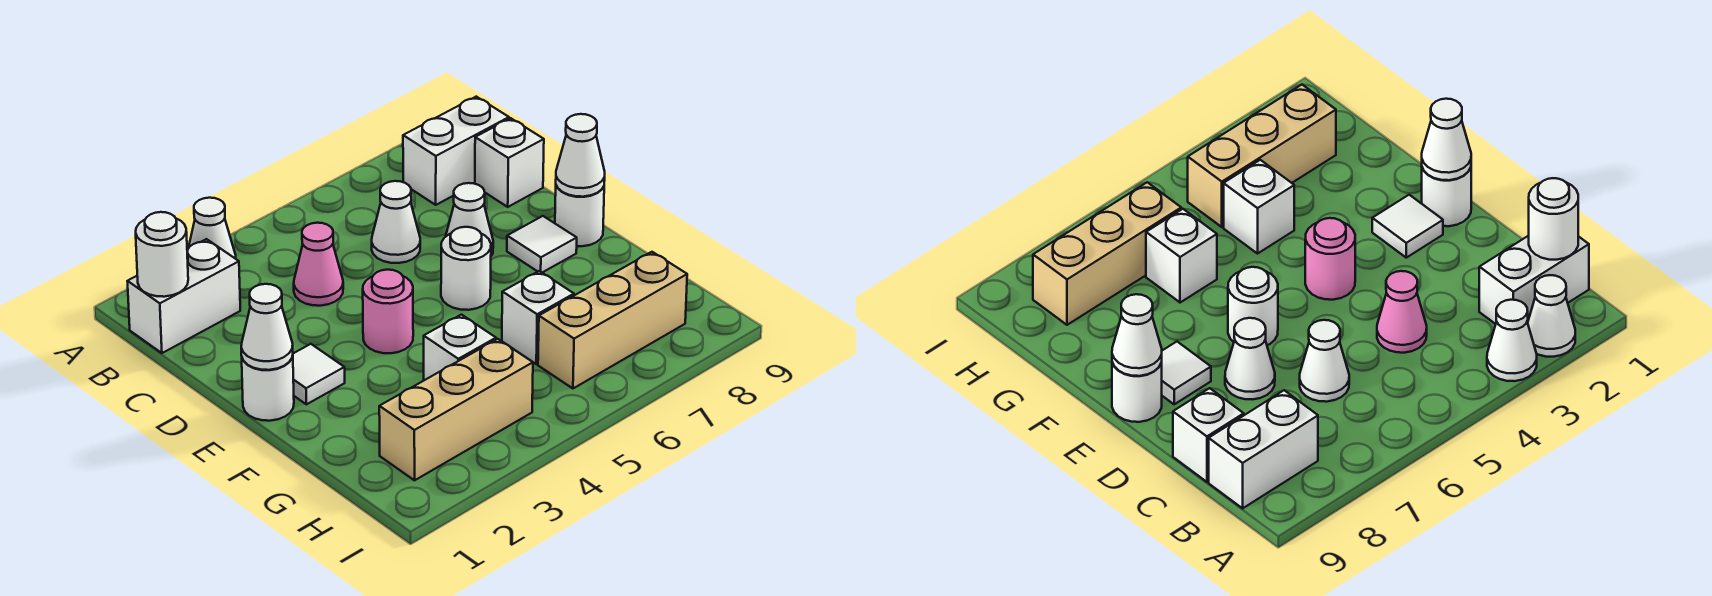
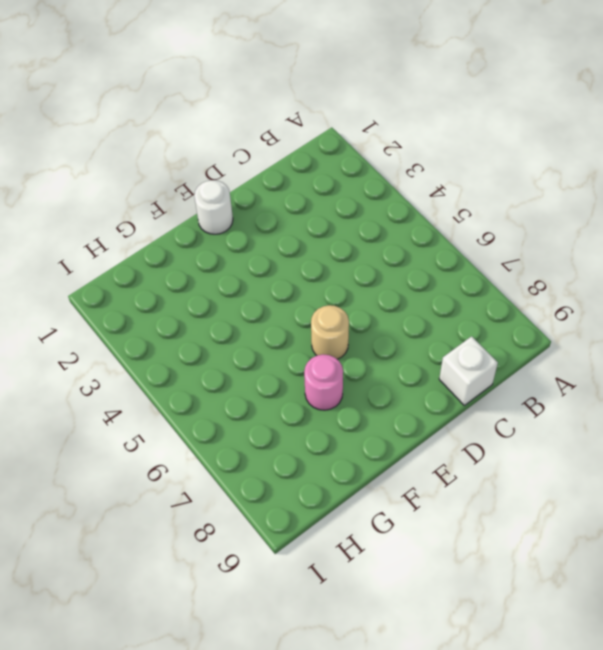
tan 1x1 round brick [311,305,349,359] -> white 1x1 round brick [441,227,491,310]
pink 1x1 round brick [304,354,343,410] -> pink 1x1 round brick moved to [363,270,413,353]
none -> white 1x1 cone [1528,275,1575,357]
none -> white 1x1 cone [189,198,236,258]
none -> white 1x2 brick [127,239,240,353]

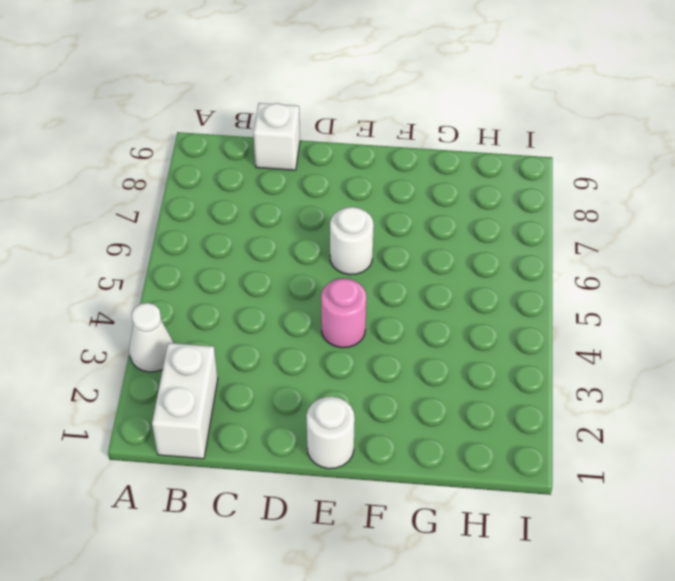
none -> white 1x1 cone [1528,275,1575,357]
none -> white 1x2 brick [403,97,509,205]
none -> pink 1x1 cone [294,223,343,306]

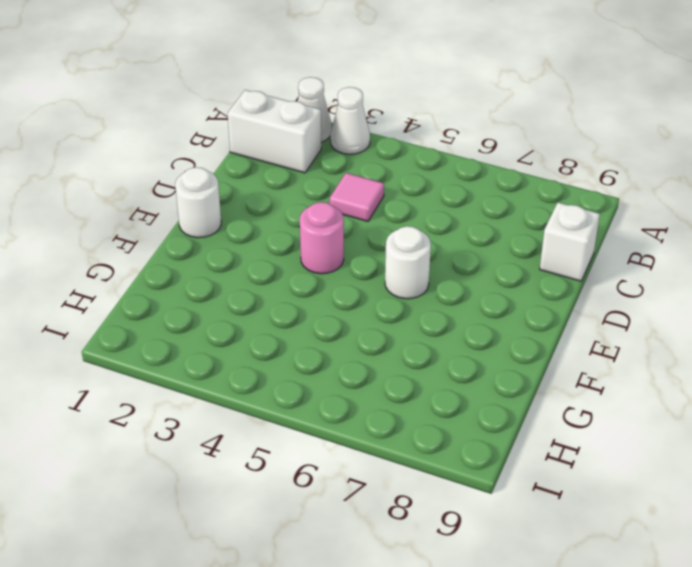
pink 1x1 tile [329,173,384,221] -> pink 1x1 cone [294,223,343,306]
none -> white 1x2 brick [403,97,509,205]
none -> white 1x1 cone [372,181,420,263]
none -> white 1x1 cone [446,183,493,256]

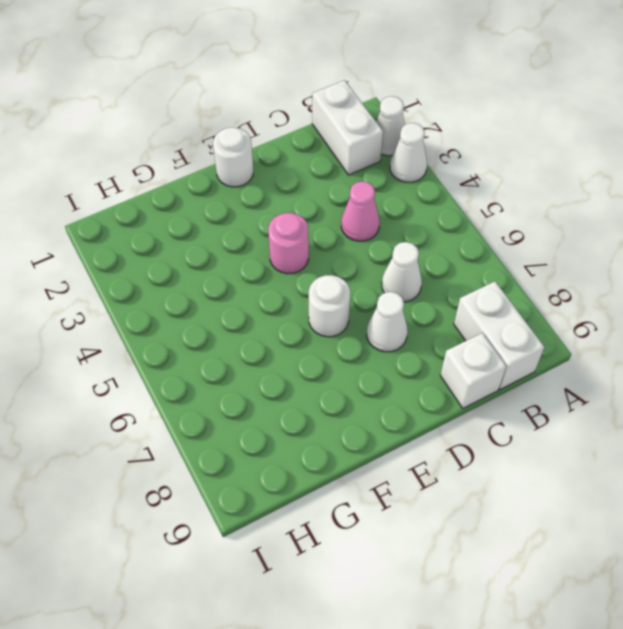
none -> white 1x1 tile [293,344,345,404]
none -> white 1x1 tile [507,216,577,273]
none -> white 1x1 round brick [555,186,604,246]

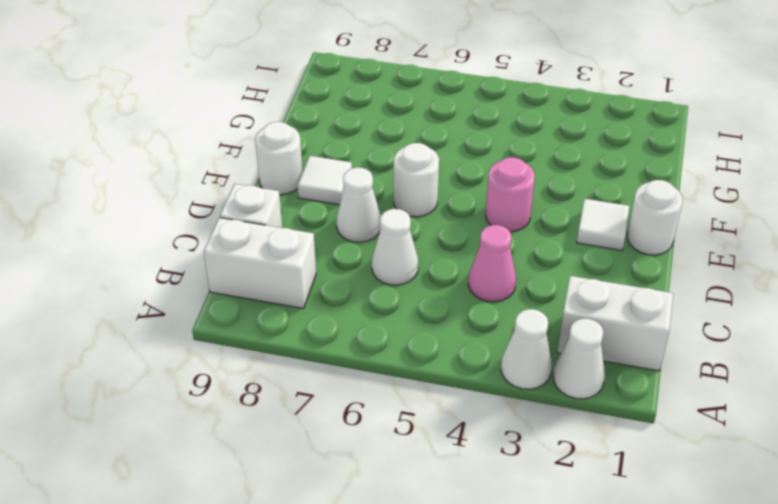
none -> white 1x1 brick [424,315,496,380]
none -> white 1x1 brick [502,271,574,364]
none -> tan 1x3 brick [379,339,533,480]

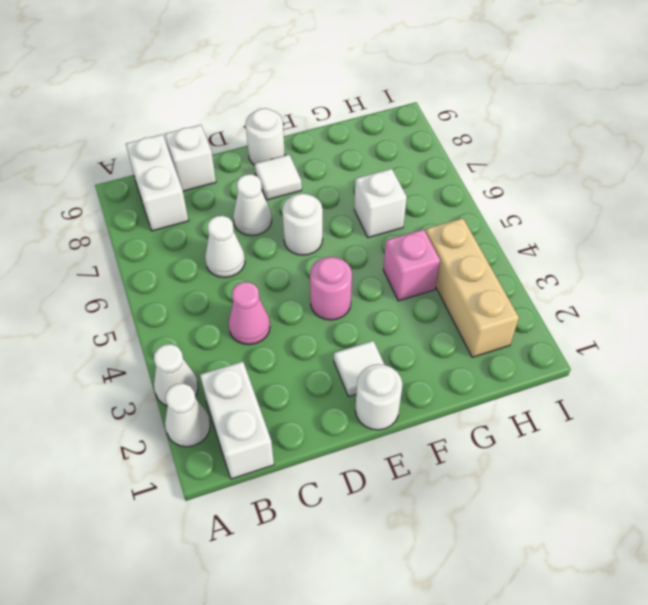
pink 1x1 brick [383,229,440,301] -> white 1x1 brick [424,315,496,380]
none -> tan 1x3 brick [538,252,687,388]
none -> white 1x1 round brick [136,212,188,297]
none -> white 1x1 cone [241,284,293,370]

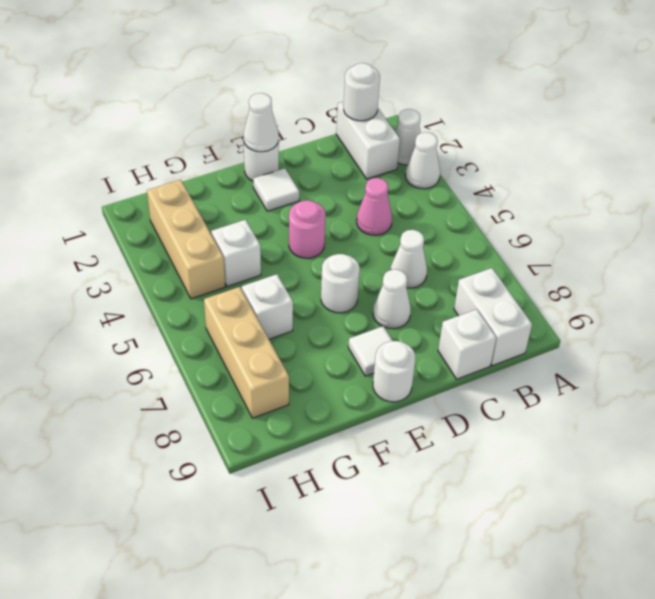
none -> white 1x1 cone [556,114,605,197]

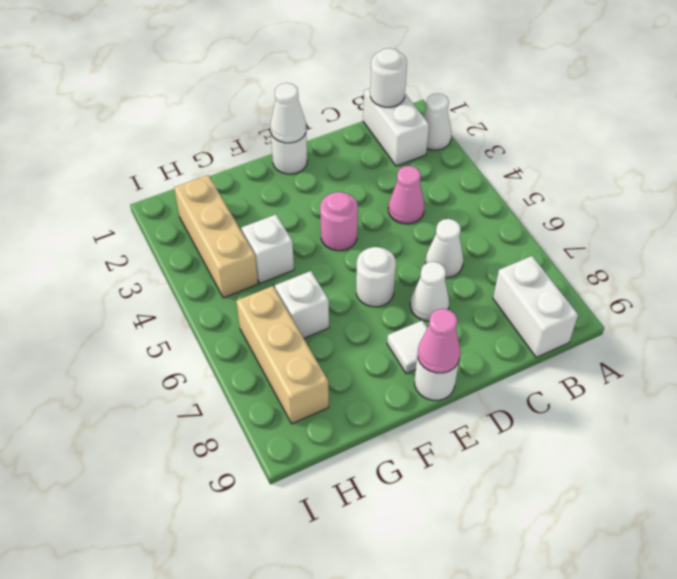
pink 1x1 cone [418,309,460,373] -> white 1x1 cone [556,114,605,197]
none -> white 1x1 cone [189,198,236,258]
none -> white 1x1 brick [475,118,544,207]
none -> white 1x1 tile [293,344,345,404]

